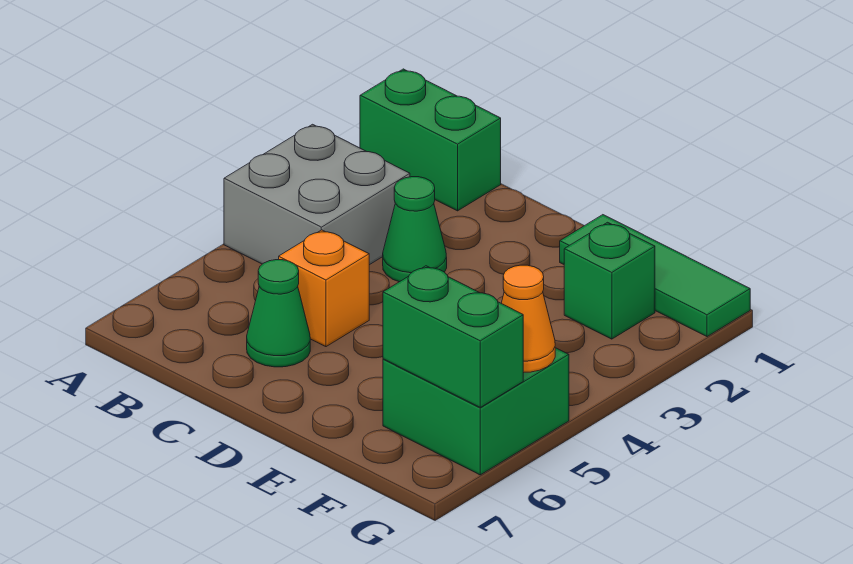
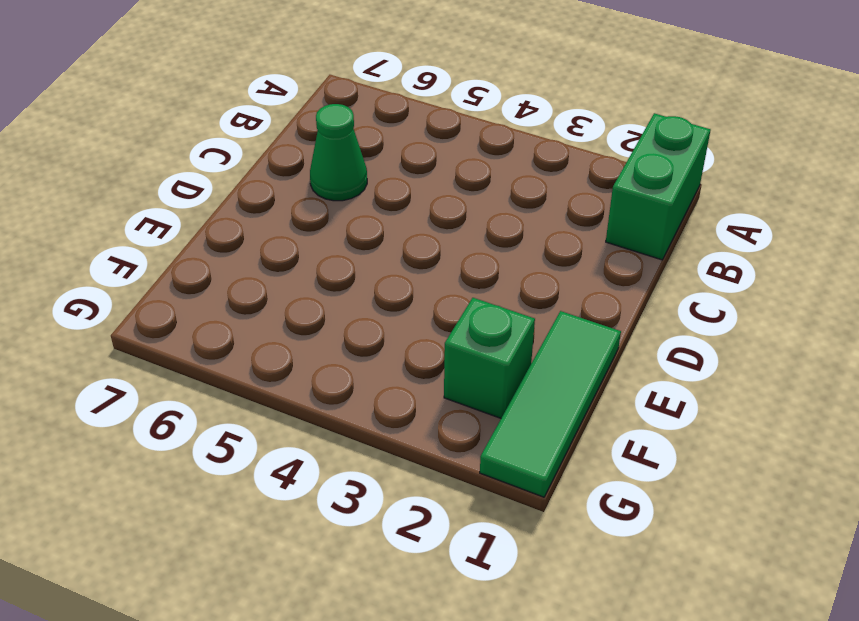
none -> grey 2x2 brick [224,124,410,265]
none -> green 1x1 cone [383,177,447,282]

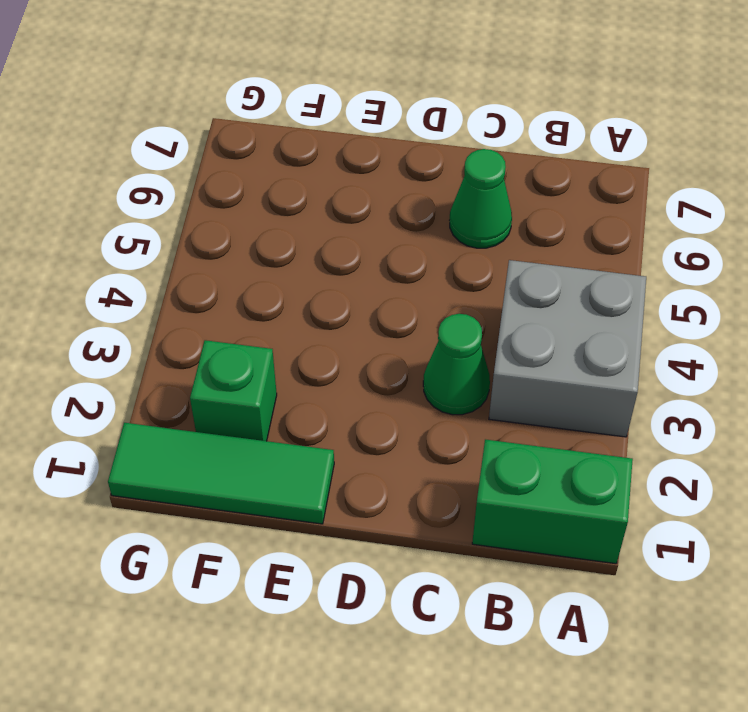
none -> orange 1x1 brick [279,230,369,347]
none -> green 2x2 brick [383,348,569,475]

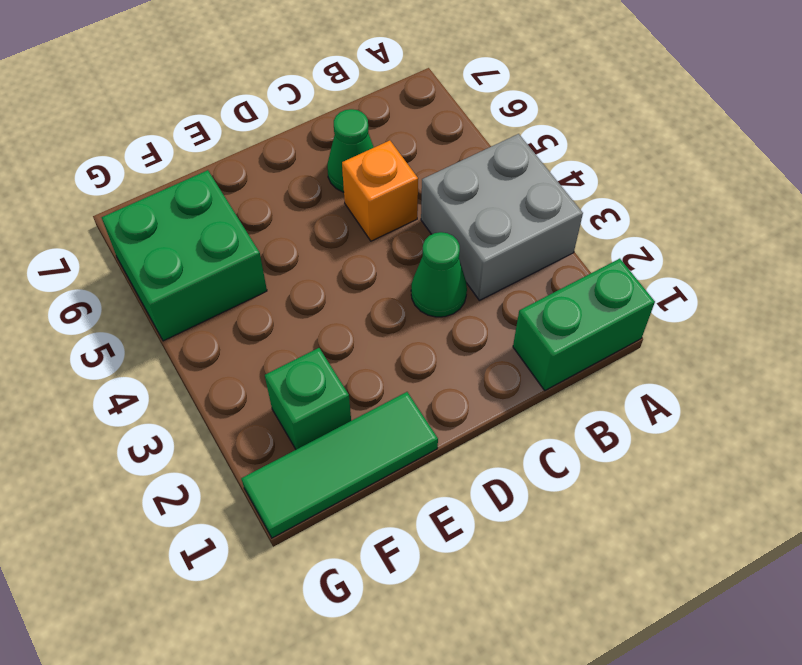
none -> green 1x2 brick [383,266,523,407]
none -> orange 1x1 cone [501,265,555,373]

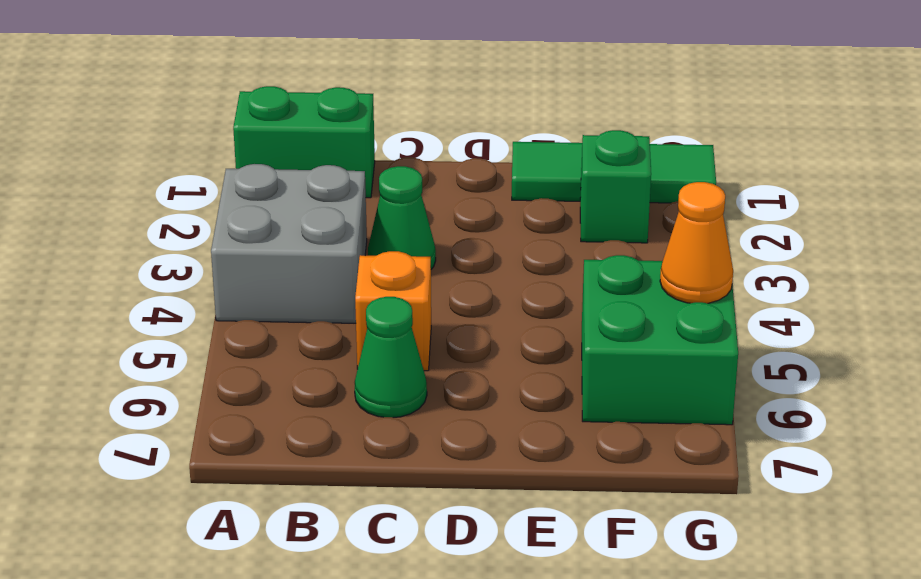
none -> green 1x2 brick [383,266,523,407]

